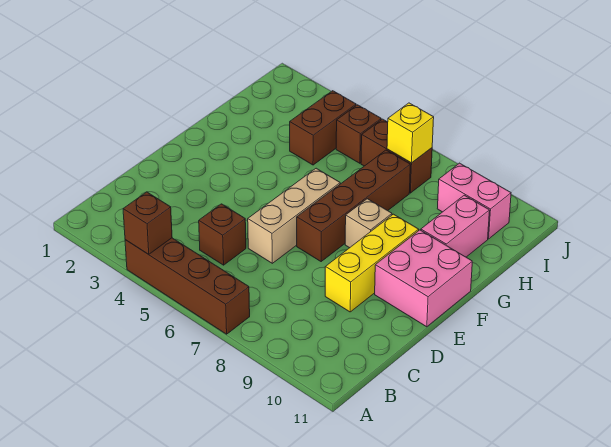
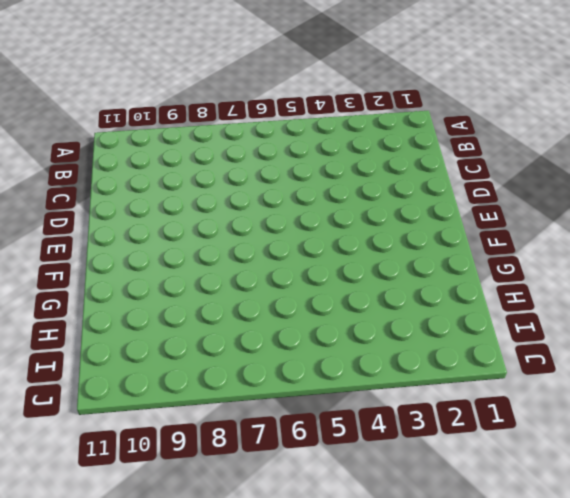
none -> brown 1x4 brick [125,238,250,334]
none -> brown 1x1 brick [199,204,246,265]
none -> tan 1x3 brick [248,168,340,263]

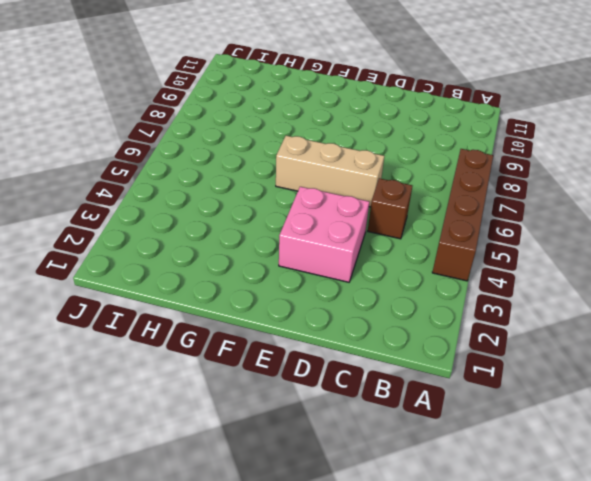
pink 2x2 brick [279,187,369,282] -> pink 2x2 brick moved to [375,230,472,327]
none -> yellow 1x3 brick [325,214,419,312]
none -> brown 1x4 brick [297,150,410,261]
none -> tan 1x1 brick [345,199,392,248]

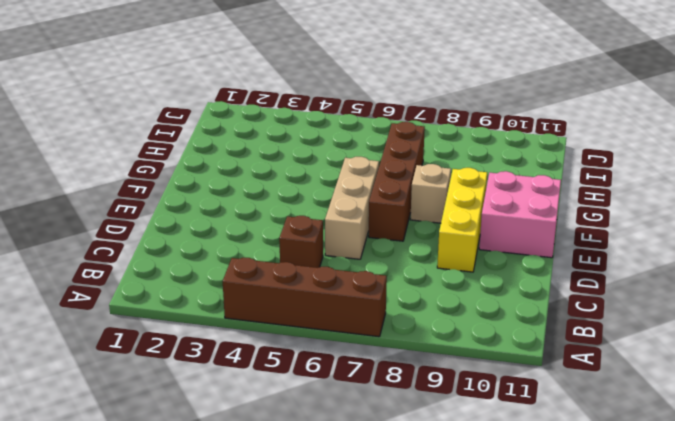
none -> pink 1x2 brick [421,195,490,257]
none -> brown 1x2 brick [290,91,356,165]
none -> brown 1x1 brick [336,105,381,163]

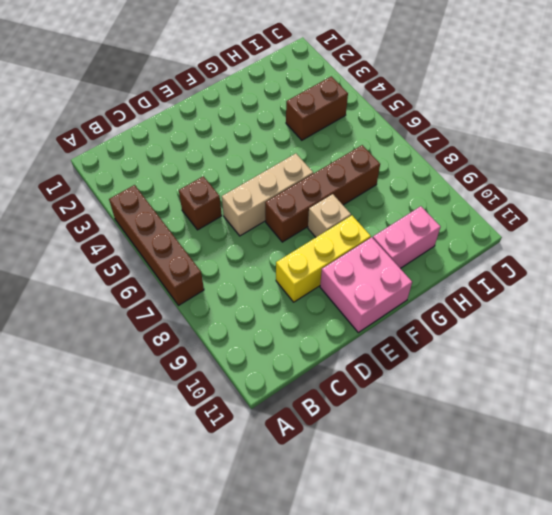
none -> brown 1x1 brick [336,105,381,163]
none -> brown 1x2 brick [361,119,432,193]
none -> pink 1x2 brick [437,163,511,239]

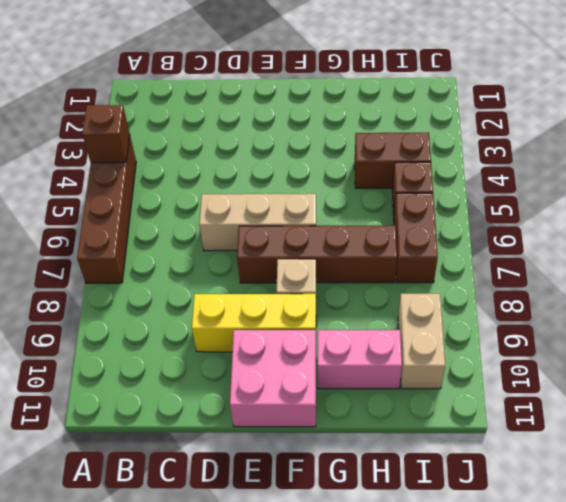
tan 1x2 brick [398,294,445,389] -> pink 1x2 brick [437,163,511,239]
none -> brown 1x1 brick [199,204,246,265]
none -> yellow 1x1 brick [387,103,434,163]

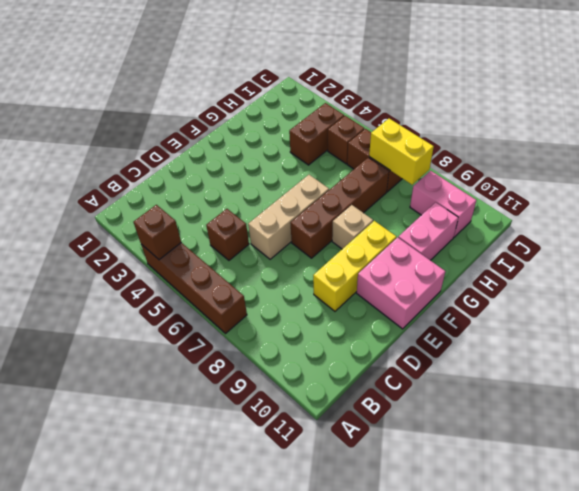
yellow 1x2 brick [369,119,434,185] -> yellow 1x1 brick [387,103,434,163]

